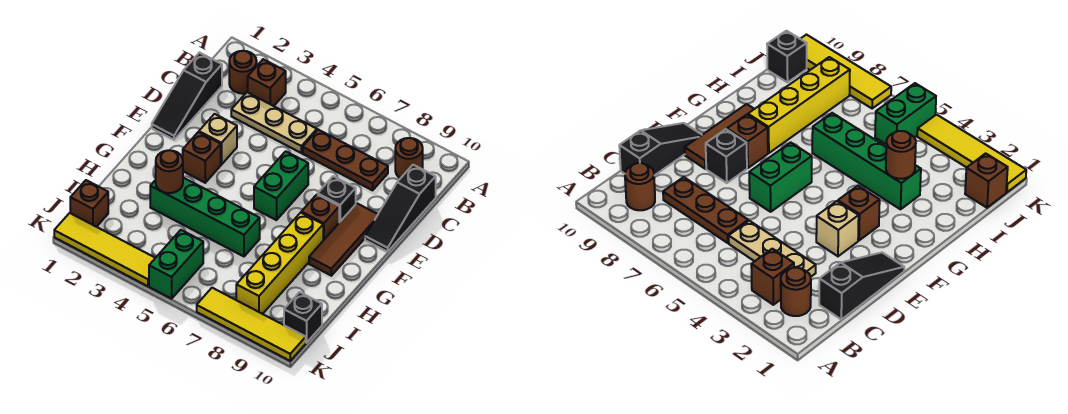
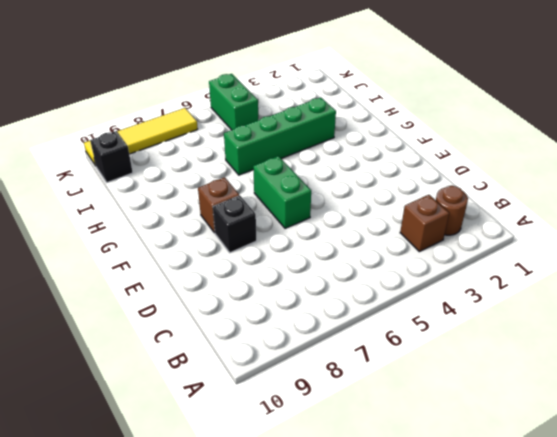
none -> brown 1x1 round brick [395,138,423,178]
none -> black 1x3 slope [152,53,222,140]
none -> tan 1x3 plate [231,92,317,153]

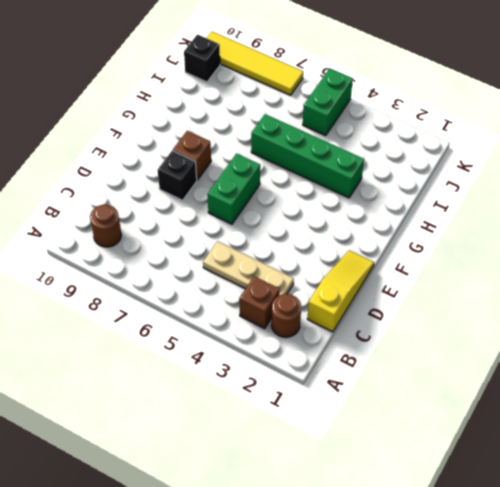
yellow 1x3 slope [307,250,374,332] -> black 1x3 slope [152,53,222,140]
none -> brown 1x3 plate [303,130,388,190]
none -> black 1x3 slope [365,165,436,252]
none -> tan 1x1 brick [199,114,237,165]

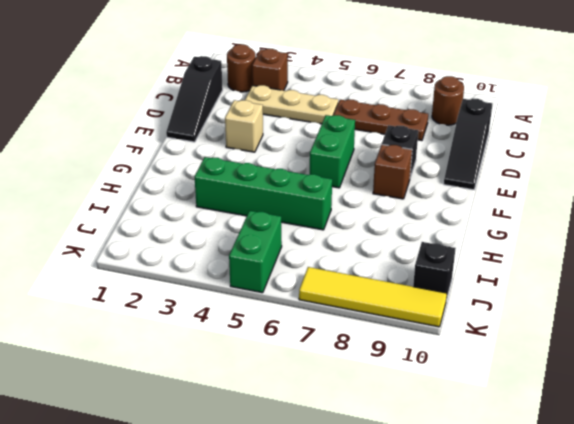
none -> brown 1x3 tile [309,204,378,276]
none -> brown 1x1 brick [183,132,221,183]
none -> yellow 1x4 brick [236,213,323,314]

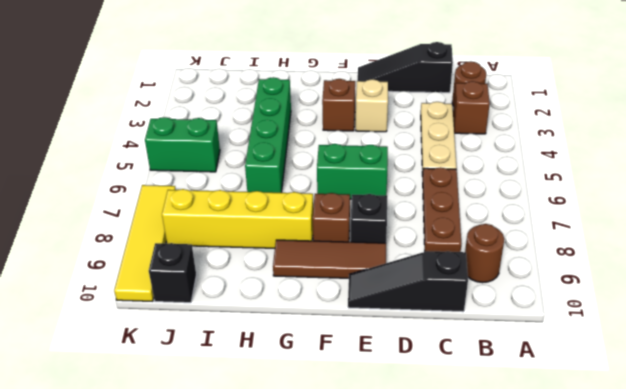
none -> brown 1x1 brick [70,180,108,227]
none -> yellow 1x4 tile [54,213,155,286]
none -> brown 1x1 round brick [156,150,183,193]

